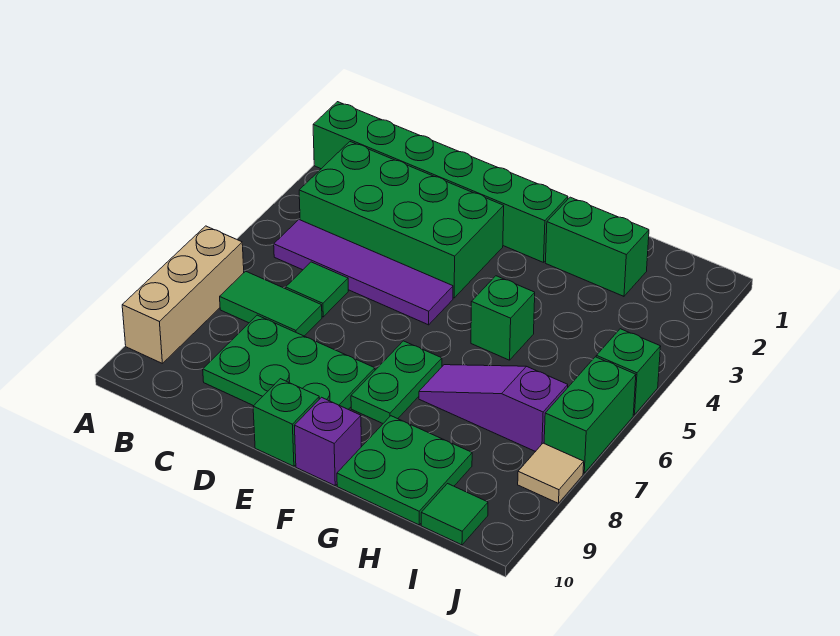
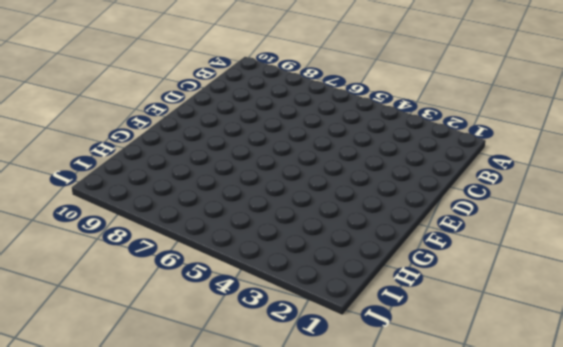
none -> green 1x6 brick [313,102,568,262]
none -> tan 1x3 brick [122,226,244,363]
none -> green 2x4 brick [299,142,504,298]

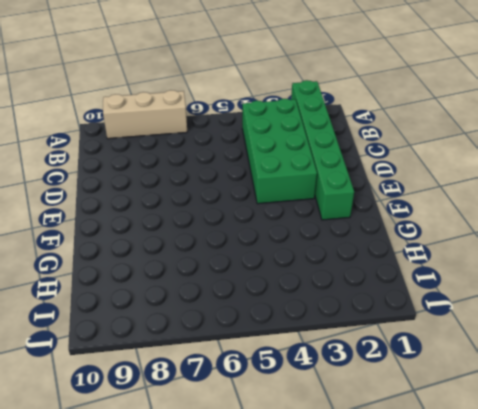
none -> purple 1x4 tile [274,220,453,325]
none -> green 1x2 tile [220,271,322,336]
none -> green 1x1 tile [286,262,348,317]

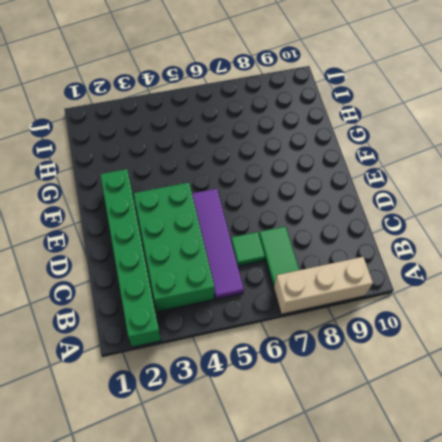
none -> green 2x3 plate [203,315,375,409]
none -> green 1x1 brick [253,379,319,466]
none -> green 1x2 plate [351,341,442,423]

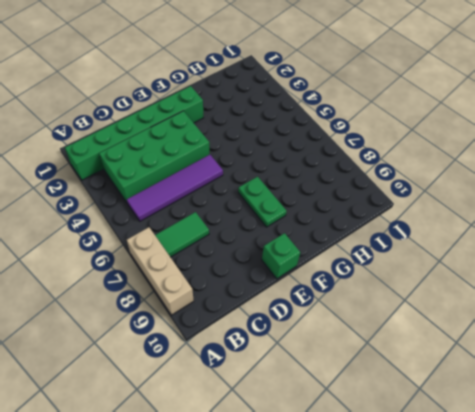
none -> green 1x1 tile [286,262,348,317]
none -> green 2x3 plate [203,315,375,409]
none -> purple 1x1 brick [294,397,361,485]

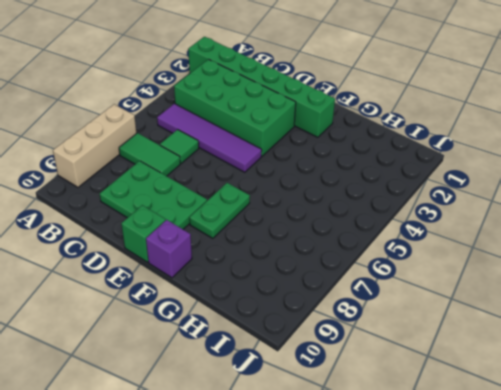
none -> green 1x2 brick [545,197,649,296]
none -> green 1x1 brick [471,276,535,360]
none -> purple 1x3 slope [419,365,568,452]

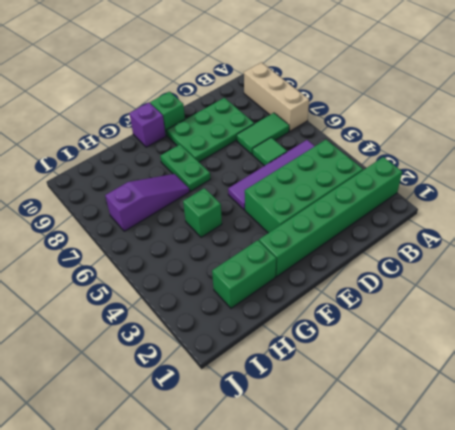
none -> green 2x2 plate [337,416,472,525]
none -> green 1x1 tile [421,484,488,545]
none -> green 1x1 brick [596,329,661,415]

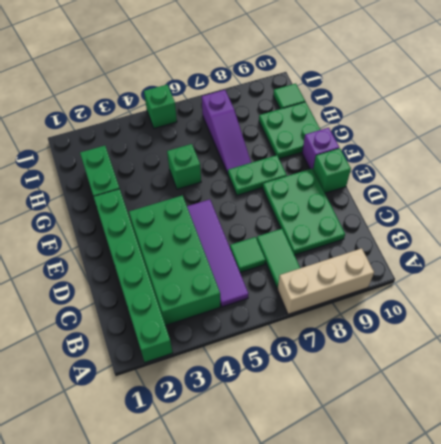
none -> green 1x2 brick [544,357,636,473]
none -> tan 1x1 tile [518,443,584,503]

